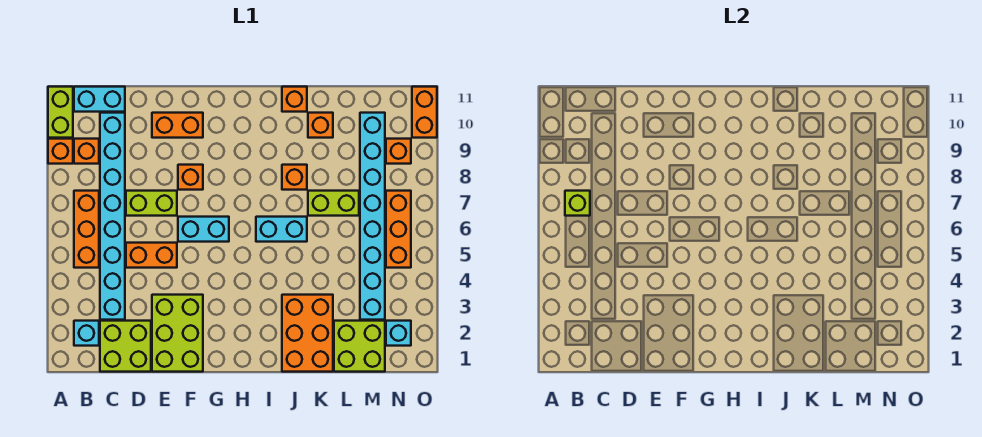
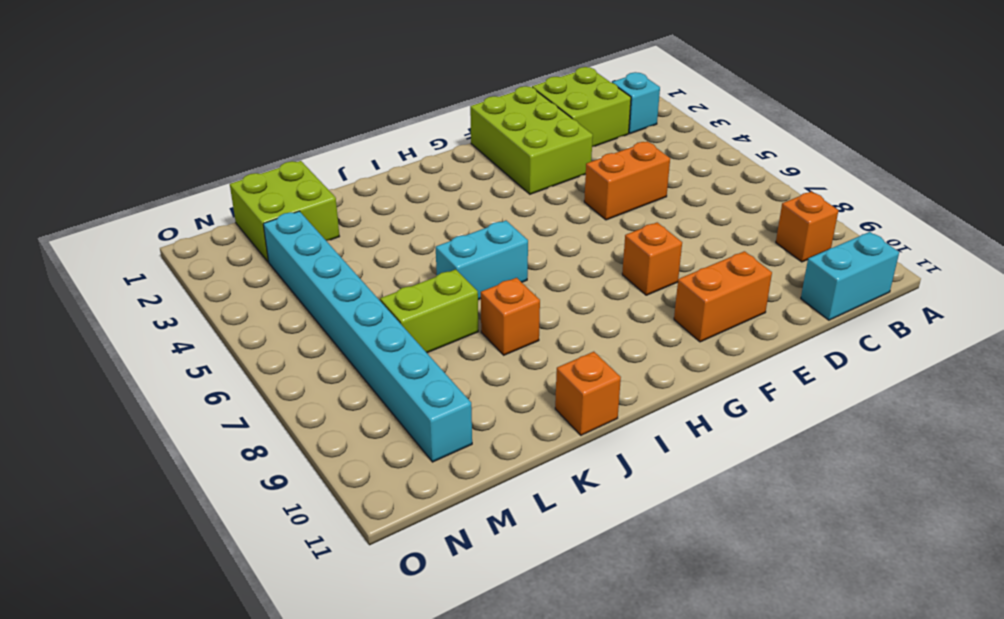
none -> orange 1x1 brick [48,139,73,164]
none -> lime 1x2 brick [48,87,73,138]
none -> orange 1x3 brick [74,191,99,268]

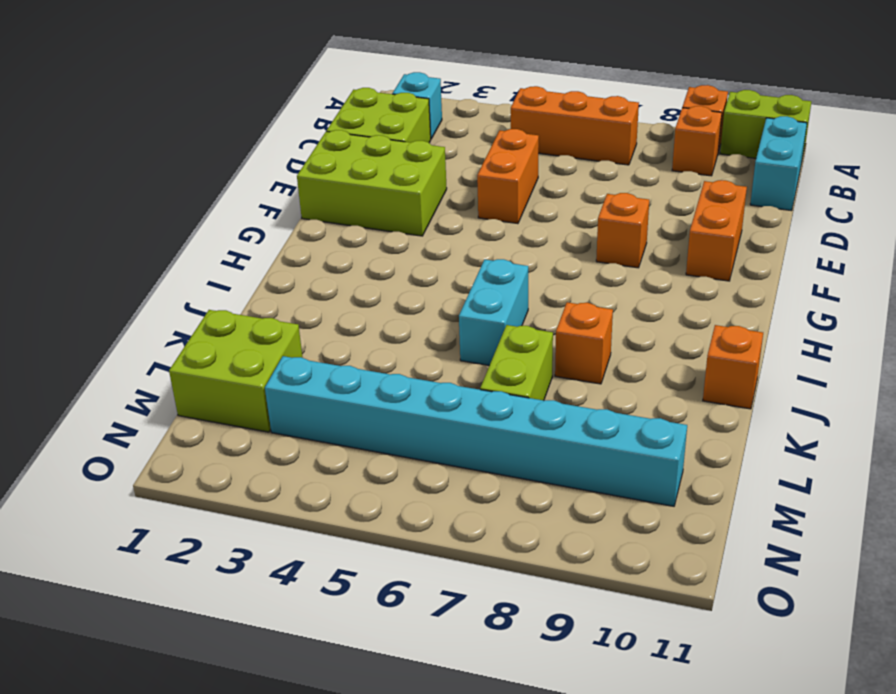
none -> cyan 1x8 brick [100,113,125,320]
none -> lime 1x2 brick [126,191,177,216]
none -> cyan 1x2 brick [178,217,229,242]

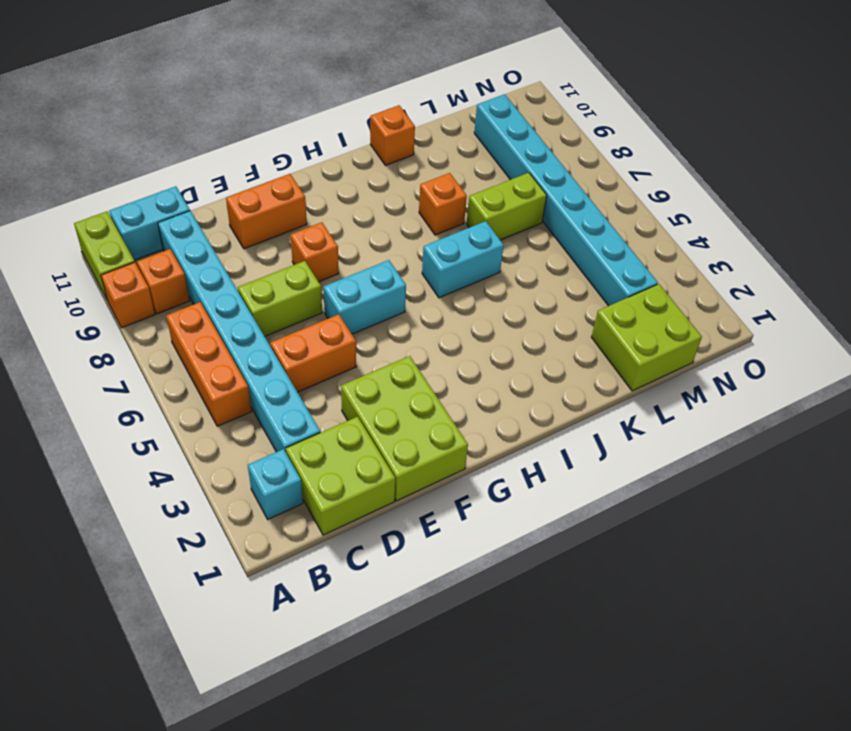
none -> orange 2x3 brick [282,295,333,372]
none -> orange 1x1 brick [308,113,333,138]
none -> cyan 1x1 brick [386,321,411,346]

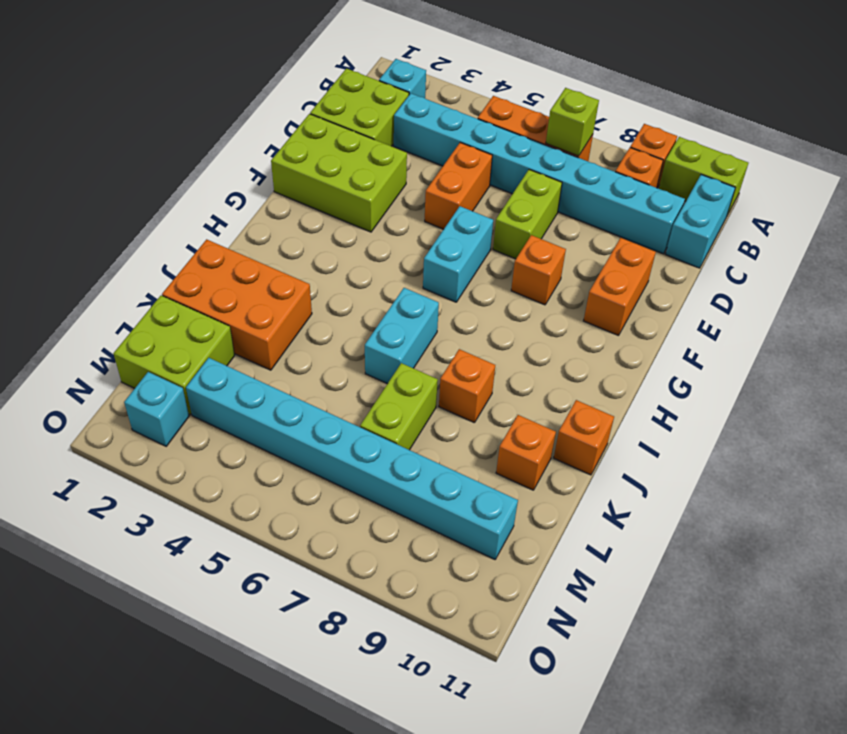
none -> orange 1x3 brick [386,191,411,268]
none -> orange 1x1 brick [386,139,411,164]
none -> orange 1x2 brick [412,87,437,138]

